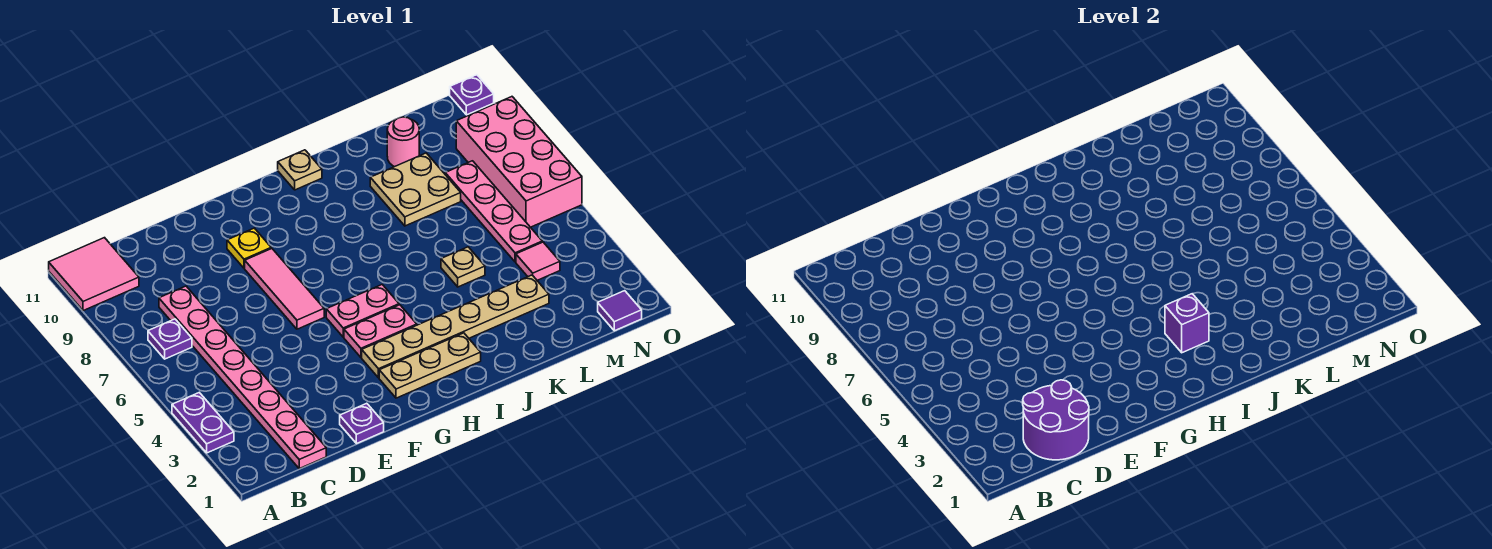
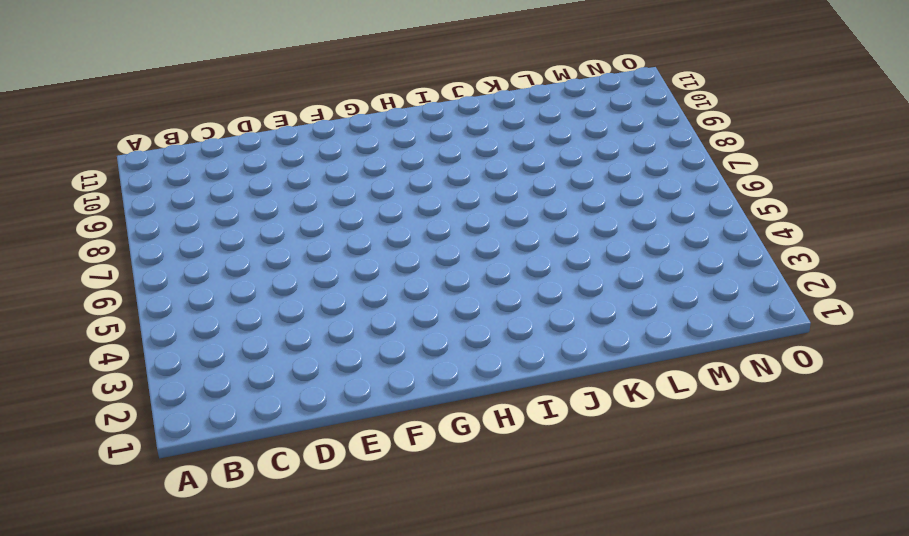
none -> purple 1x2 plate [172,393,234,453]
none -> pink 2x2 tile [49,238,139,311]
none -> purple 1x1 plate [148,319,192,359]

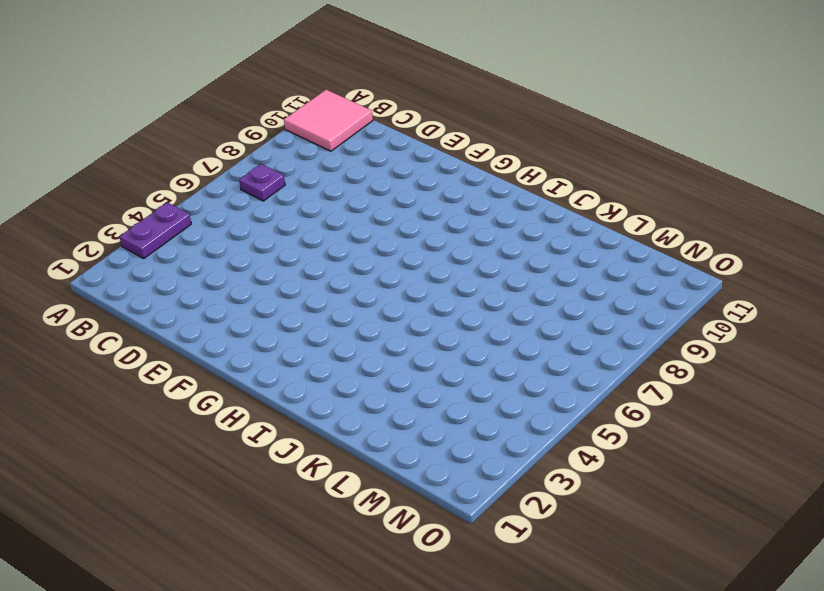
none -> pink 1x8 plate [159,286,326,469]
none -> purple 1x1 plate [340,403,384,444]
none -> pink 1x3 tile [245,248,324,329]

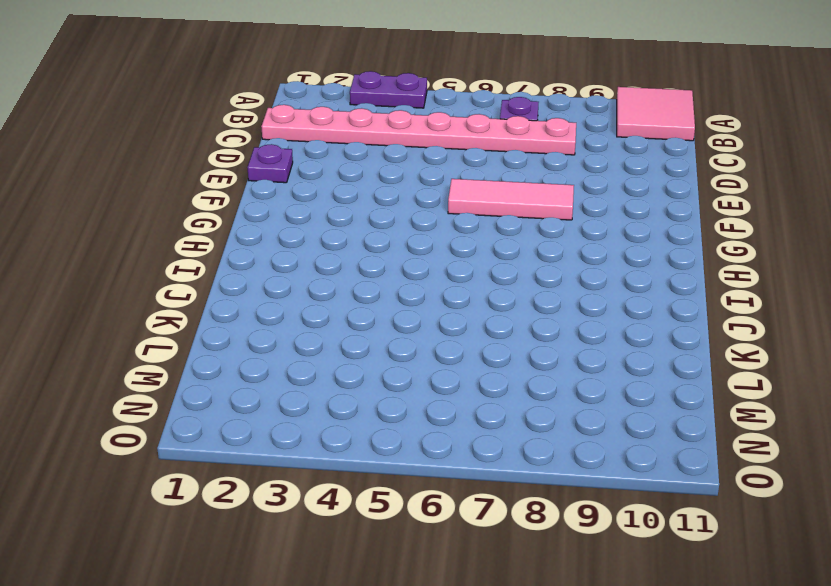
none -> yellow 1x1 plate [227,228,271,268]
none -> tan 1x3 plate [379,333,481,398]
none -> tan 1x6 plate [362,275,549,378]

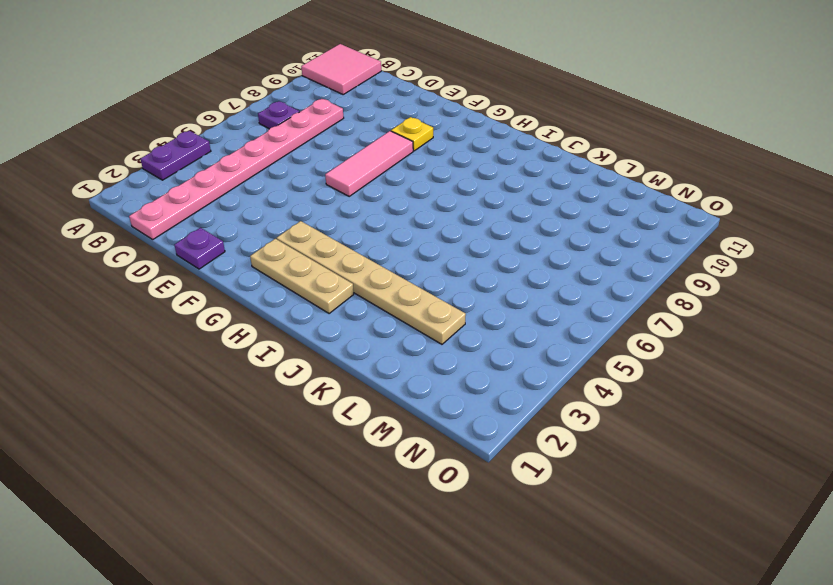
none -> pink 1x2 plate [344,305,417,357]
none -> pink 1x2 plate [326,285,399,337]
none -> tan 1x1 plate [278,150,322,190]

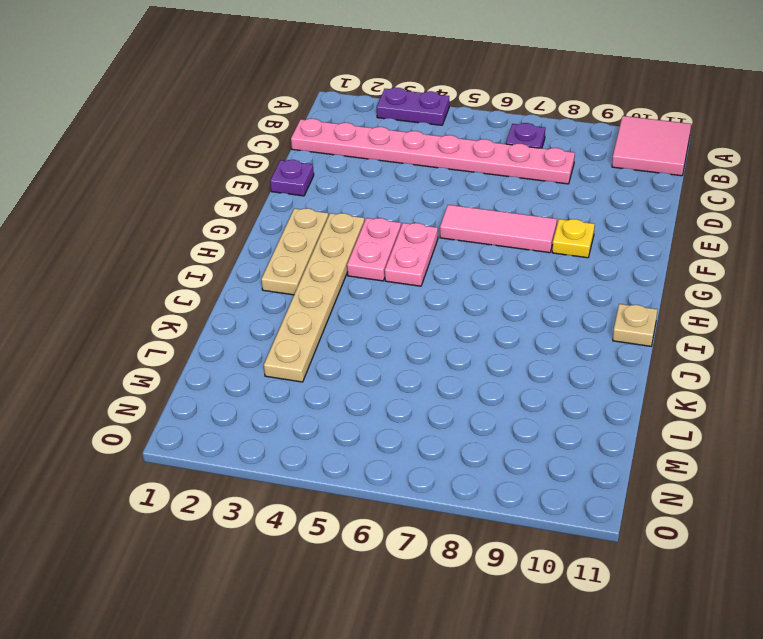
none -> tan 1x1 plate [441,247,485,287]
none -> tan 2x2 plate [370,153,461,226]
none -> pink 1x1 round brick [387,117,419,167]

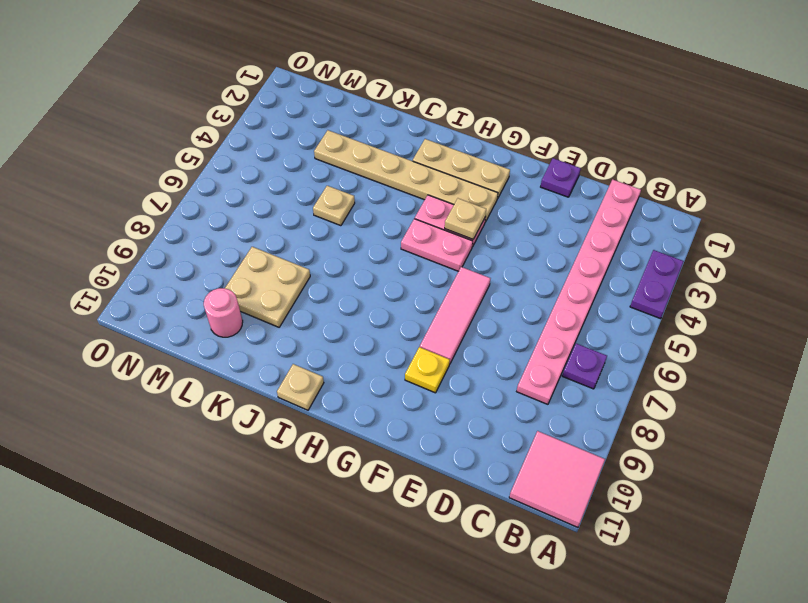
tan 1x1 plate [445,198,486,239] -> none
none -> pink 1x1 tile [516,242,560,280]
none -> pink 1x4 plate [445,161,542,262]
none -> purple 1x1 tile [598,291,642,331]

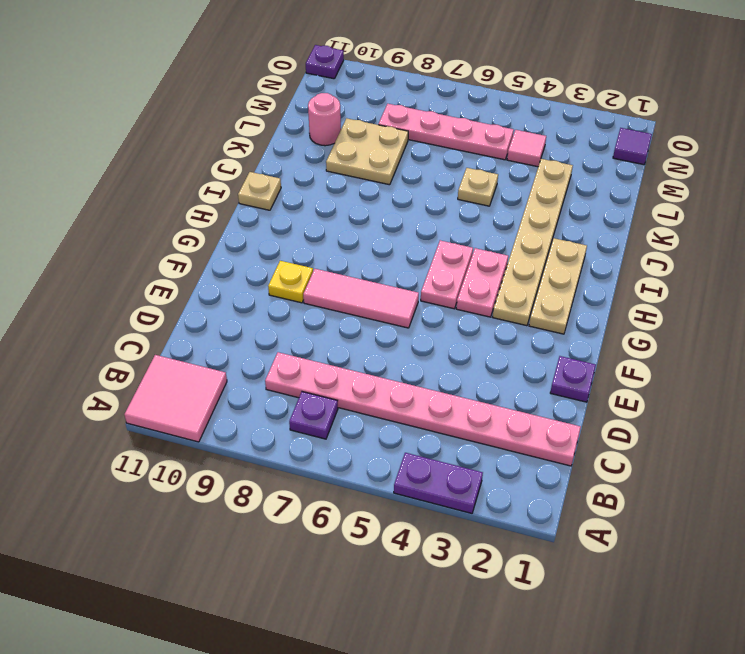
none -> pink 2x4 brick [456,97,582,227]
none -> purple 2x2 round brick [1023,380,1089,460]
none -> purple 1x1 brick [1165,294,1209,353]

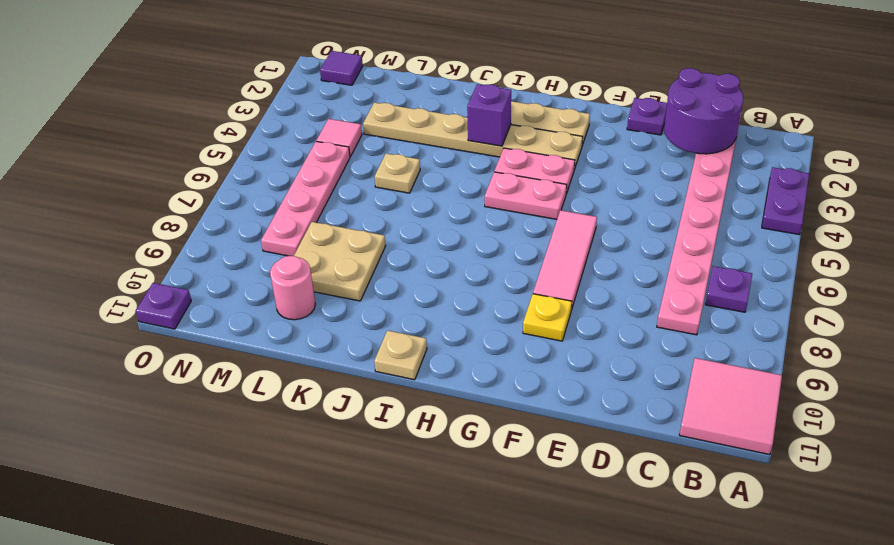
none -> pink 2x4 brick [456,97,582,227]

